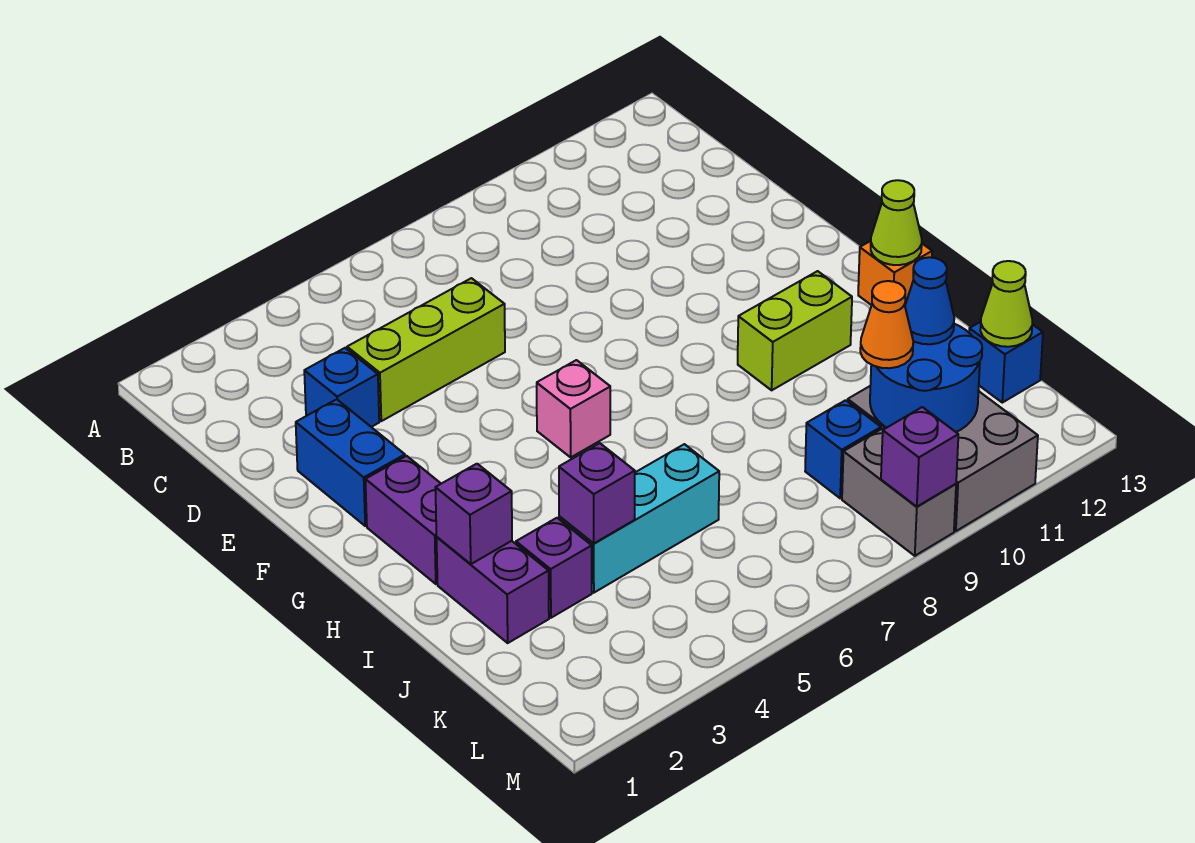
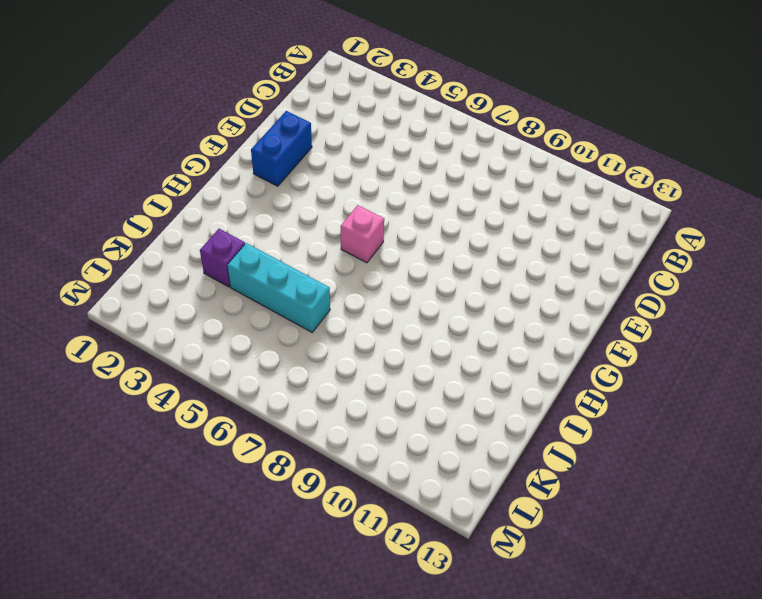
none -> blue 1x1 brick [304,348,379,427]
none -> lime 1x3 brick [347,278,505,421]
none -> purple 1x2 brick [365,456,441,584]

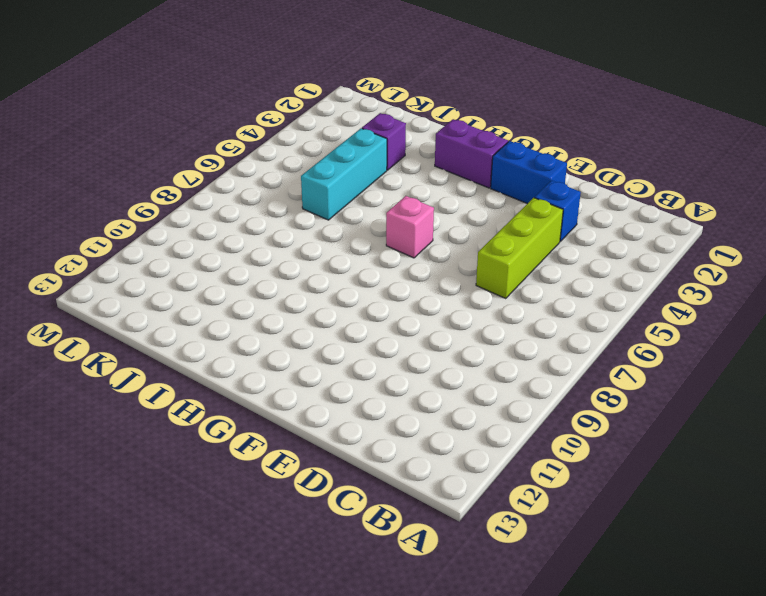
none -> lime 1x2 brick [738,271,852,390]
none -> orange 1x1 brick [858,241,932,305]
none -> purple 1x2 brick [437,537,549,643]

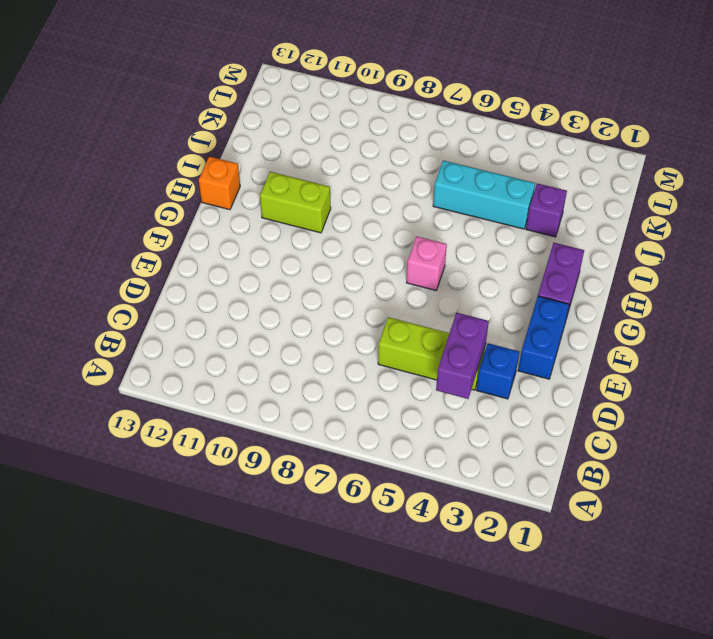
purple 1x2 brick [436,313,489,399] -> purple 1x2 brick moved to [437,537,549,643]
none -> blue 1x1 brick [805,400,881,498]
none -> grey 2x3 brick [848,386,1038,531]
none -> blue 1x1 brick [969,322,1043,403]

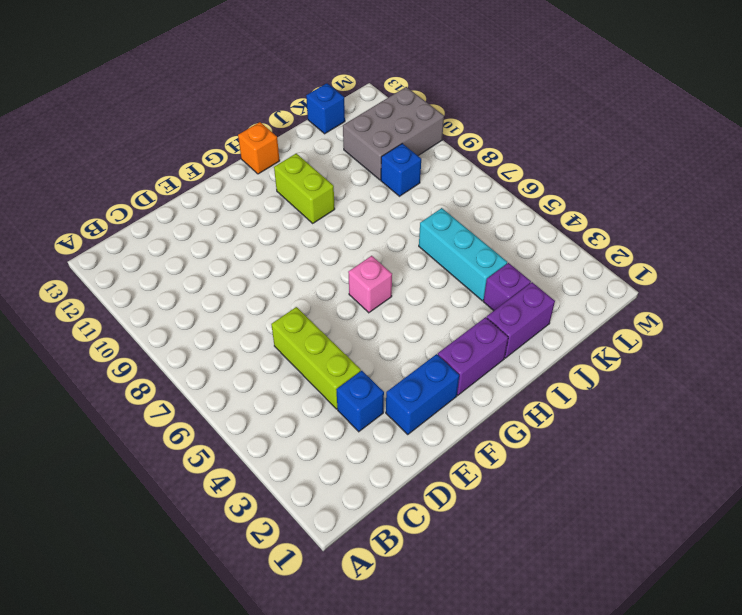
none -> grey 1x2 brick [842,428,956,556]
none -> lime 1x1 cone [871,180,922,265]
none -> purple 1x1 brick [435,464,512,564]

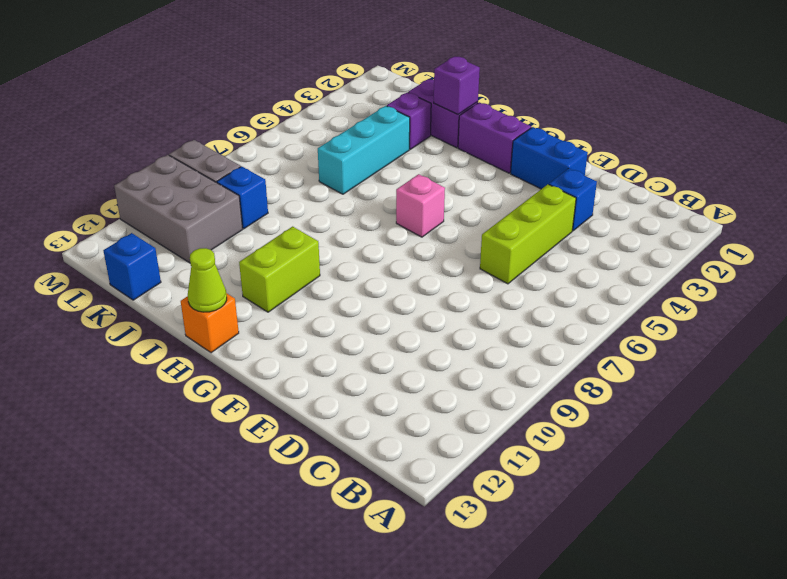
none -> purple 1x1 brick [559,443,635,543]
none -> blue 2x2 round brick [870,324,982,432]
none -> lime 1x1 cone [980,261,1032,347]

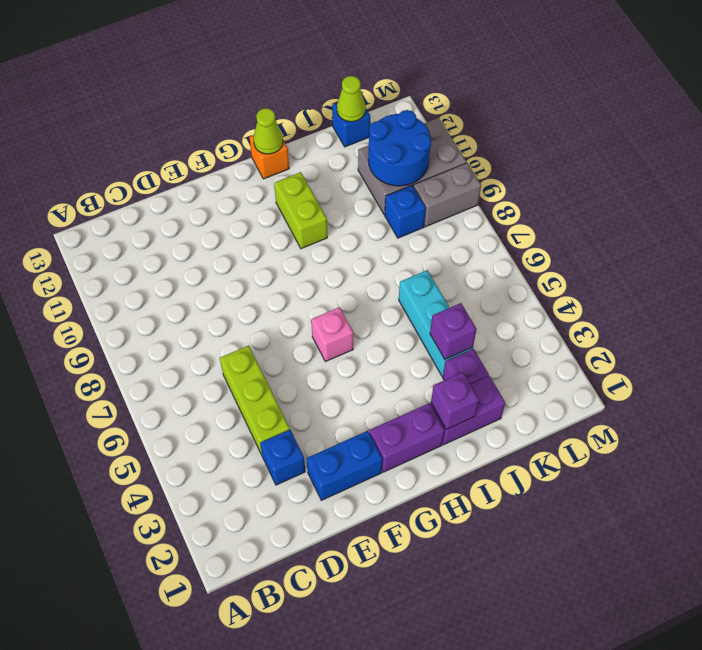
none -> purple 1x1 brick [881,407,958,507]
none -> orange 1x1 cone [860,281,913,368]
none -> blue 1x1 cone [905,257,954,344]

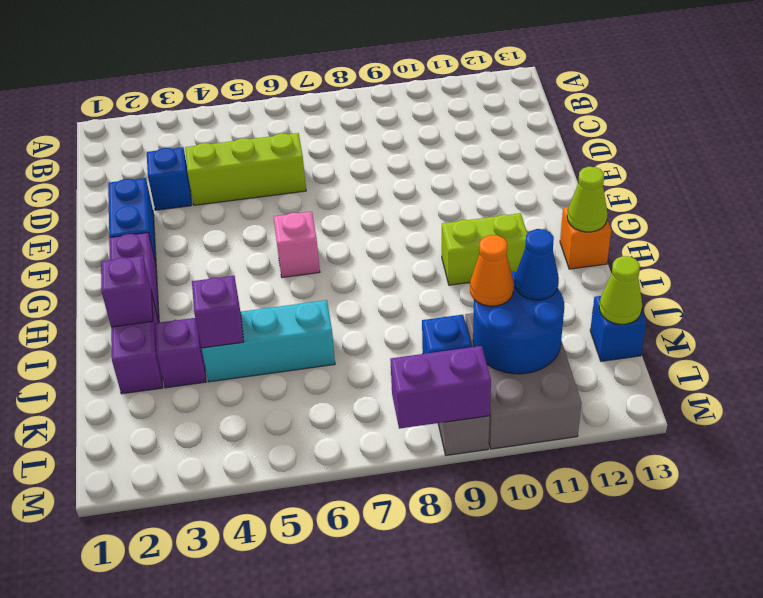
purple 1x2 brick [390,346,491,429] -> purple 1x1 brick [881,407,958,507]

